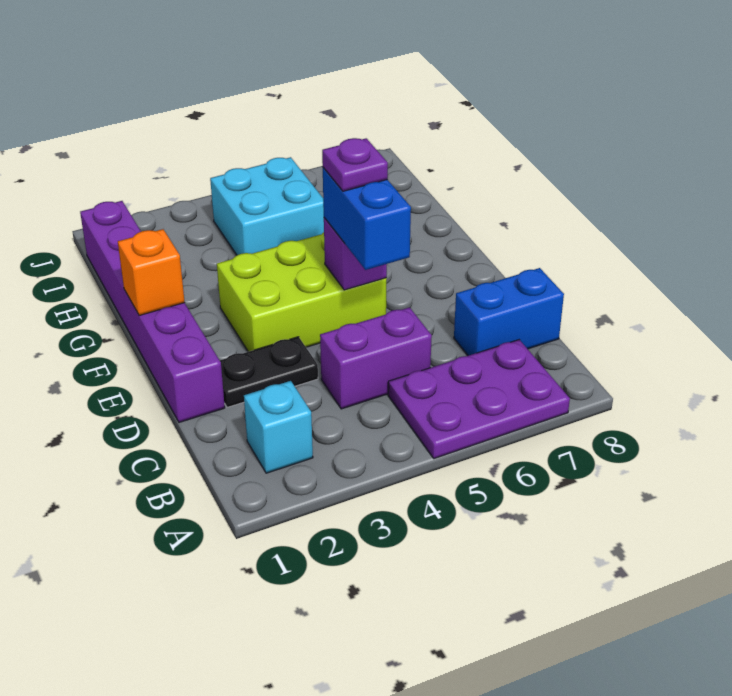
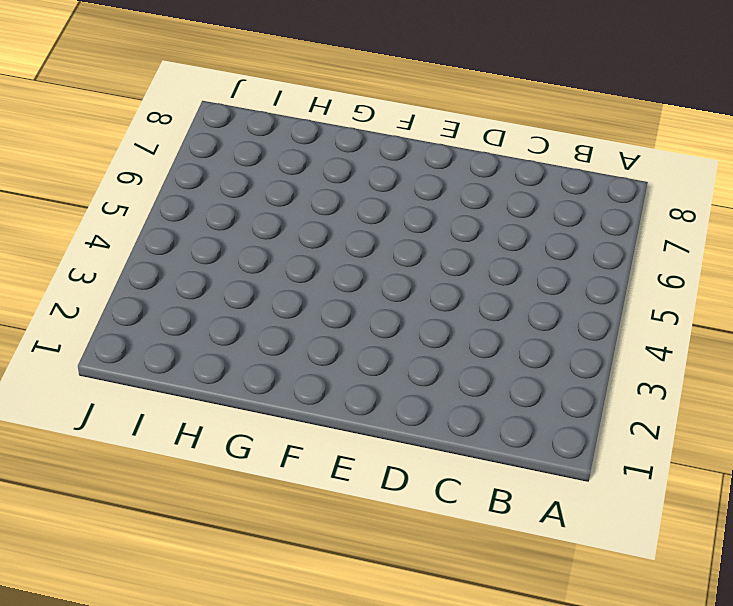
none -> purple 2x3 plate [388,340,570,459]
none -> cyan 1x1 brick [244,381,313,473]
none -> purple 1x2 brick [320,307,432,409]

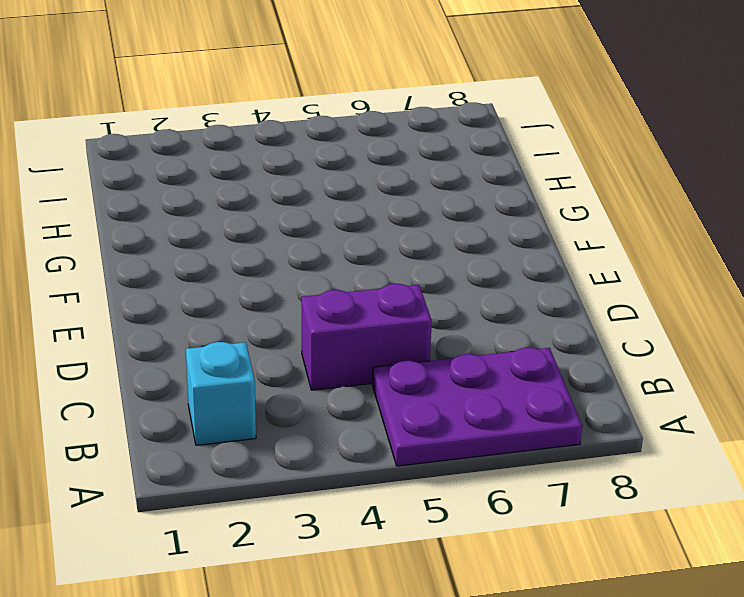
none -> blue 1x2 brick [454,268,564,356]
none -> purple 1x6 brick [80,201,225,422]
none -> black 1x2 plate [220,337,318,407]

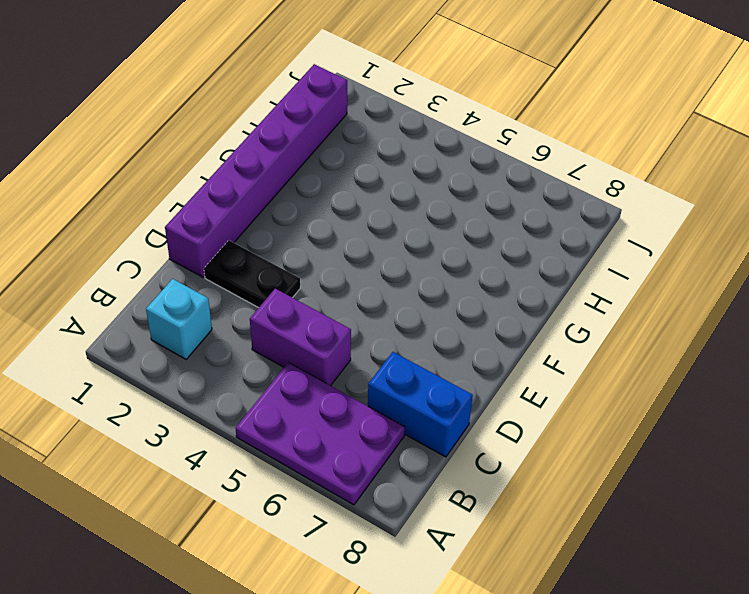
none -> lime 2x3 brick [217,232,387,352]
none -> cyan 2x2 brick [210,157,324,255]
none -> purple 1x1 brick [324,218,387,290]

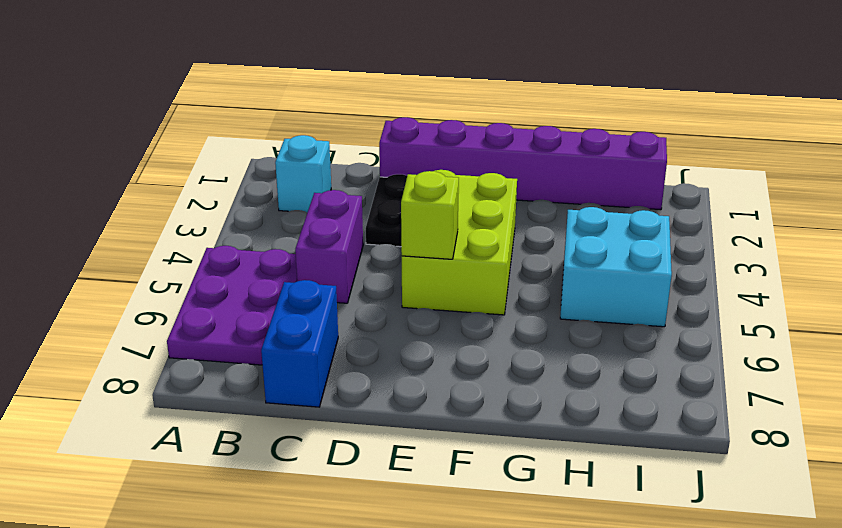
lime 1x1 brick [401,171,459,259] -> purple 1x1 brick [324,218,387,290]
none -> orange 1x1 brick [118,229,185,316]
none -> blue 1x2 brick [323,168,411,270]
none -> purple 1x1 plate [322,138,388,191]

